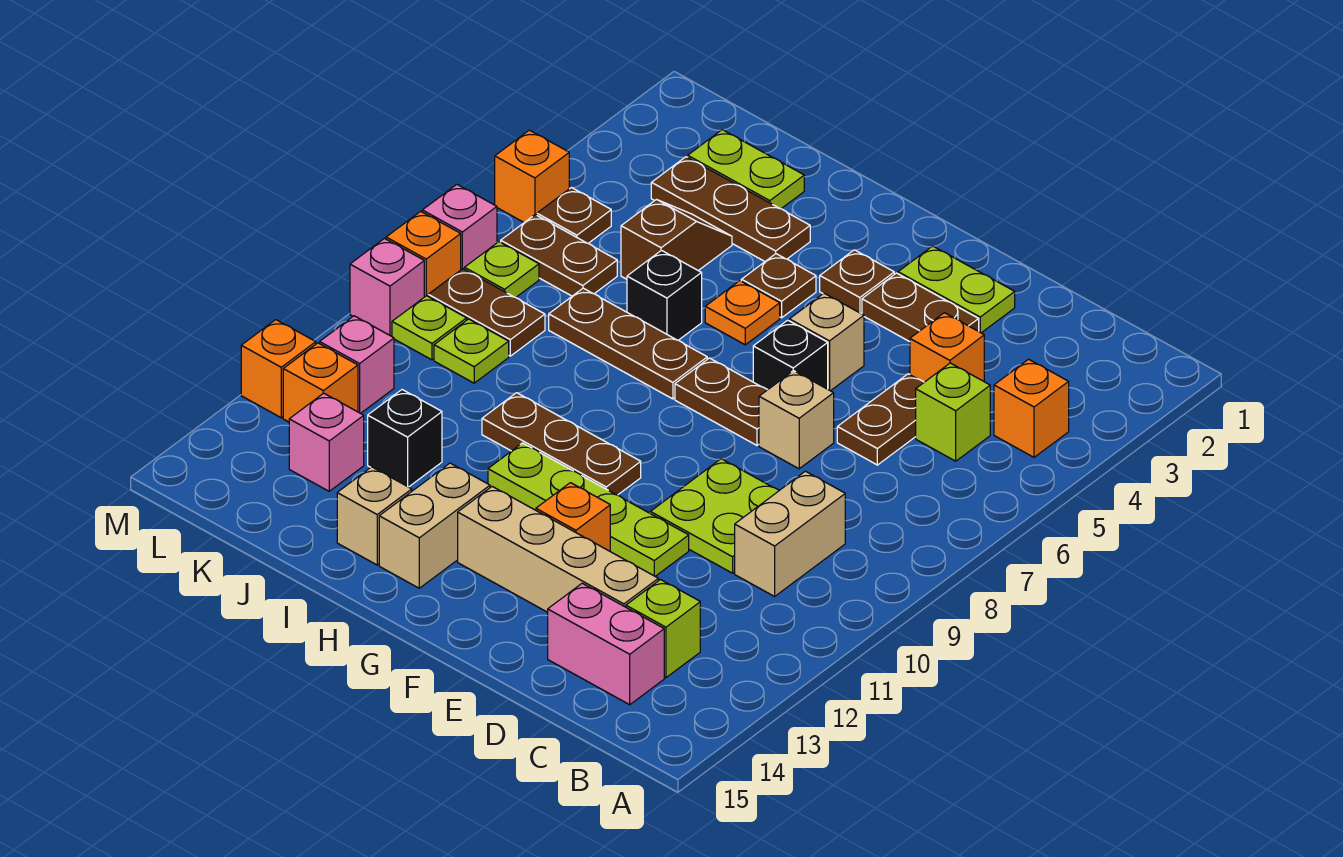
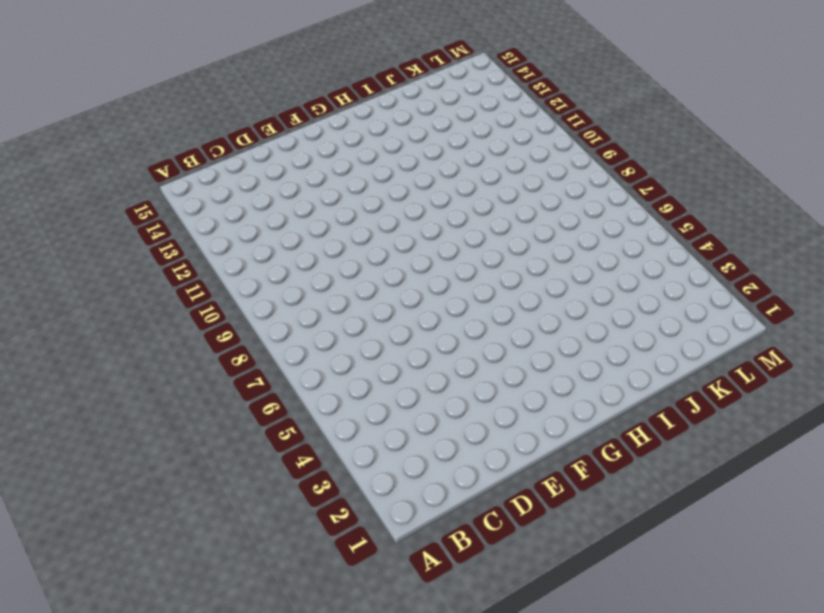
none -> orange 1x1 brick [994,359,1069,457]
none -> lime 1x1 brick [916,363,990,461]
none -> tan 1x2 brick [735,471,845,596]
none -> lime 1x1 brick [626,580,700,678]

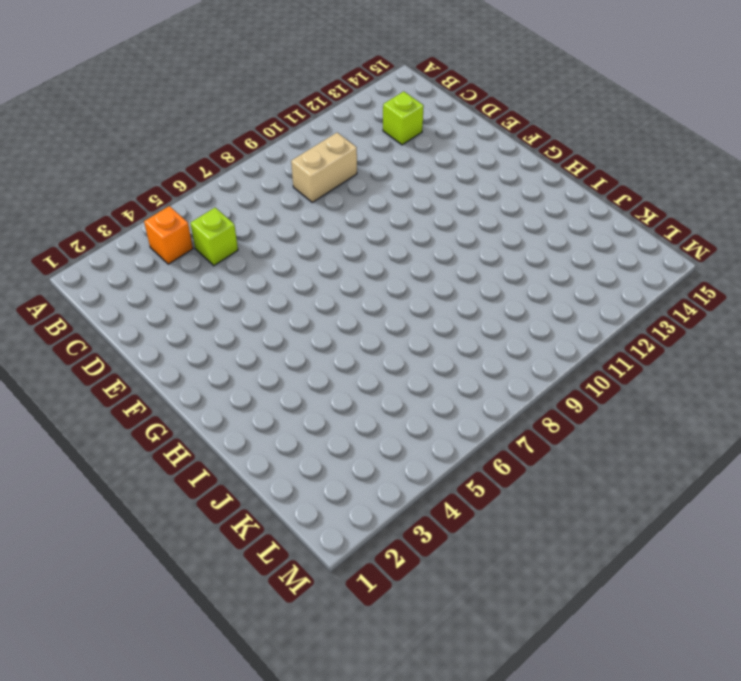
none -> pink 1x2 brick [548,583,664,705]
none -> orange 1x1 brick [910,313,984,382]
none -> brown 1x2 plate [837,374,924,465]
none -> lime 2x2 plate [650,459,779,573]

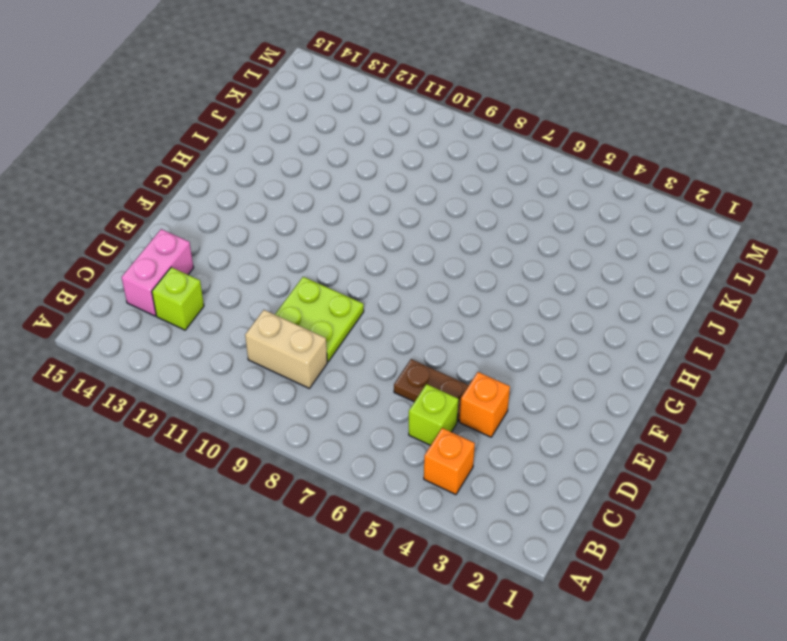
none -> tan 1x4 brick [458,487,658,612]
none -> lime 1x2 plate [898,246,1015,333]
none -> brown 1x2 plate [862,273,979,342]
none -> tan 1x1 brick [759,371,834,469]

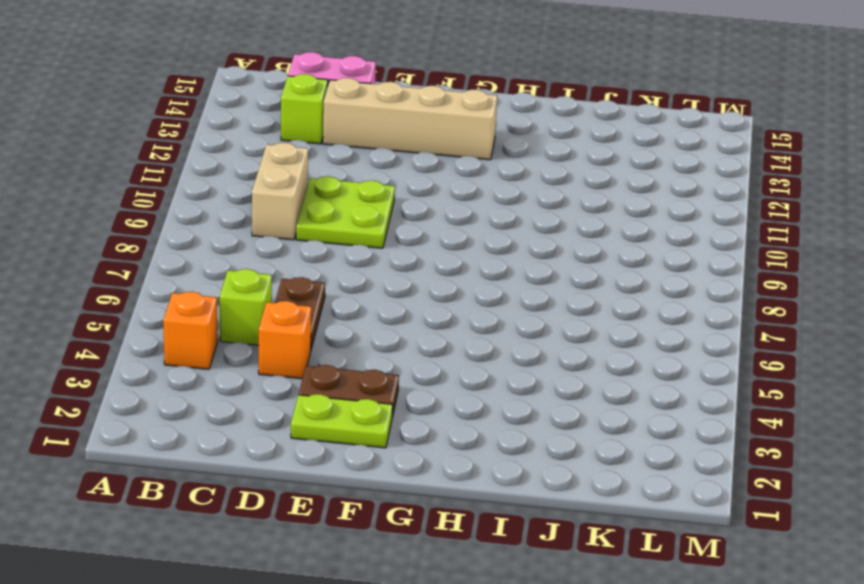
none -> tan 1x1 brick [759,371,834,469]
none -> lime 1x4 plate [488,443,689,576]
none -> tan 1x1 brick [789,293,864,391]
none -> black 1x1 brick [753,320,828,390]

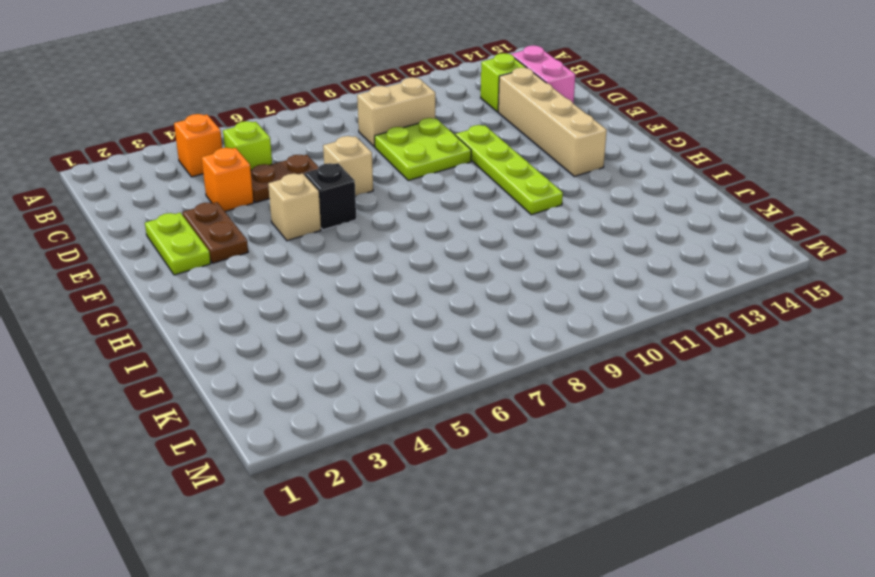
none -> brown 1x2 plate [675,358,767,445]
none -> orange 1x1 brick [536,483,610,551]
none -> brown 1x1 plate [820,250,894,313]
none -> brown 1x3 plate [482,393,641,495]

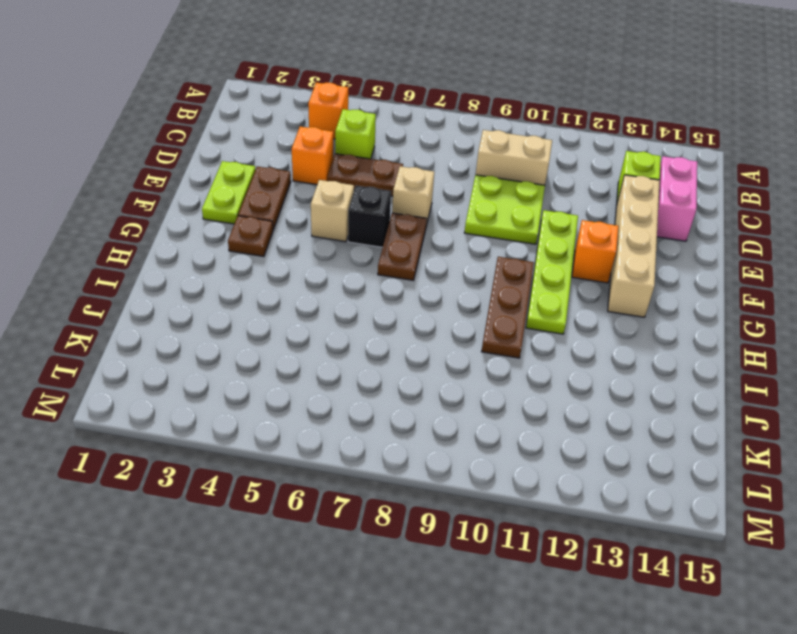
none -> brown 1x1 plate [741,254,816,318]
none -> orange 1x1 plate [705,281,780,345]
none -> brown 1x3 plate [549,288,707,399]
none -> tan 1x2 brick [379,463,490,588]

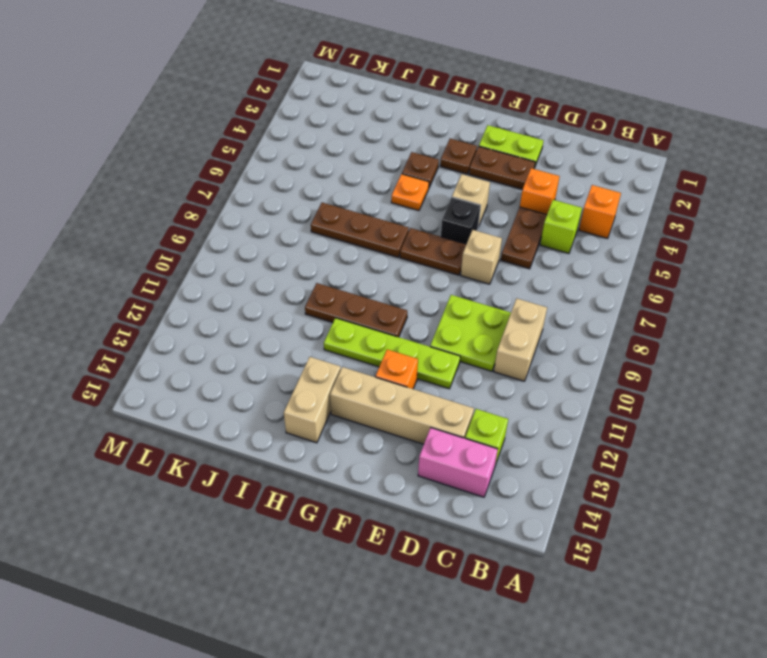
none -> brown 1x3 plate [651,157,810,261]
none -> black 1x1 brick [627,251,702,340]
none -> tan 1x1 brick [337,467,412,565]
none -> lime 1x2 plate [688,130,804,209]

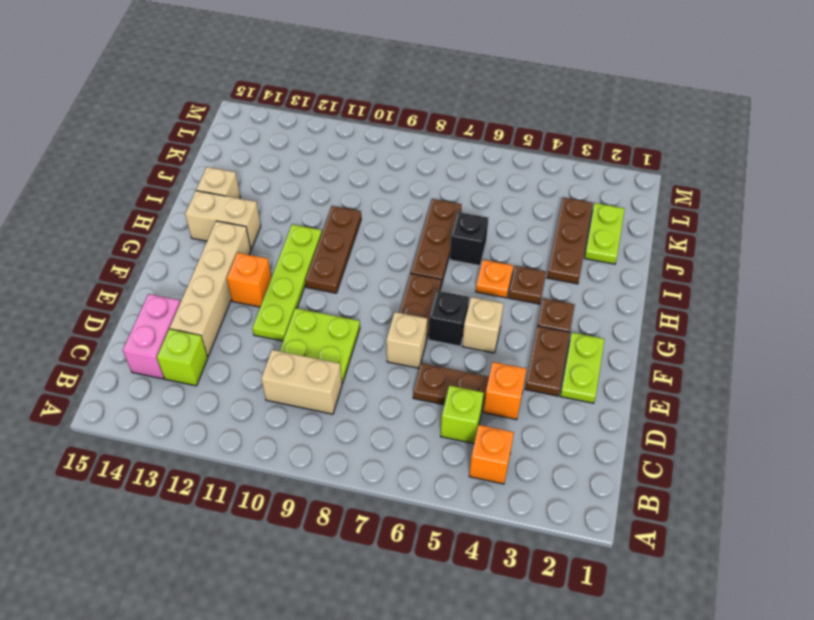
none -> brown 1x2 slope [621,199,732,279]
none -> black 1x1 brick [368,390,442,487]
none -> brown 1x2 plate [501,215,617,296]
none -> brown 1x2 plate [428,269,545,356]

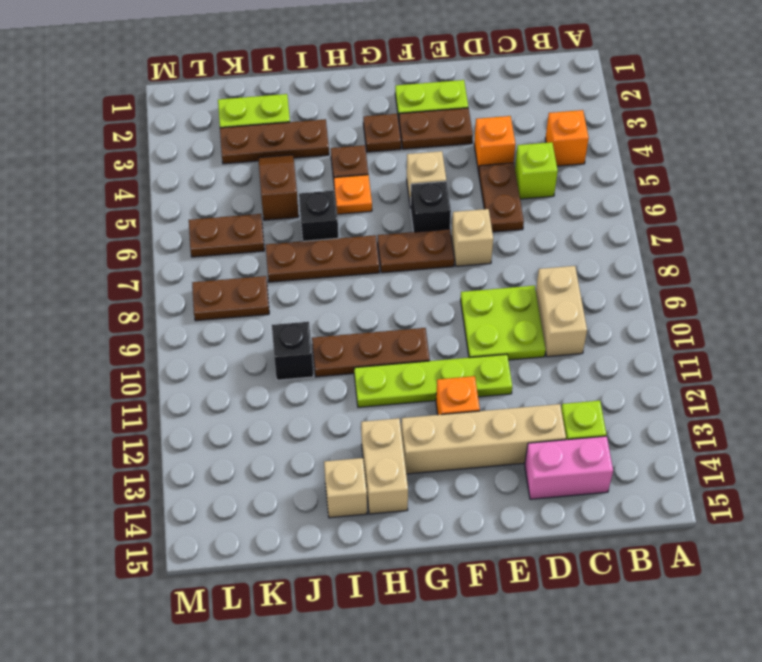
black 1x1 brick [272,322,314,380] -> black 1x1 brick moved to [368,390,442,487]
none -> lime 1x1 plate [434,319,509,383]
none -> pink 1x1 brick [289,393,364,491]
none -> brown 1x1 plate [537,188,611,243]
none -> lime 1x1 plate [464,242,539,297]

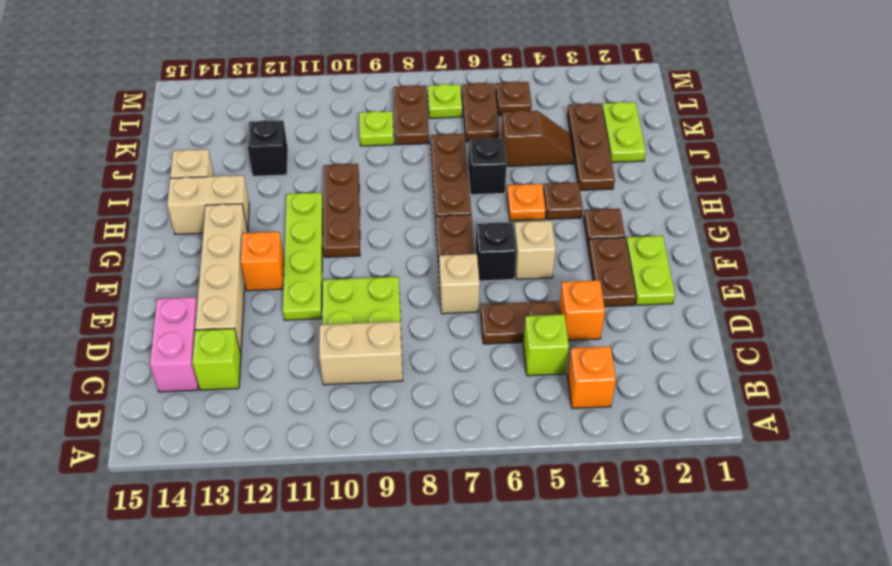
none -> pink 1x1 brick [289,393,364,491]
none -> lime 1x1 plate [392,296,467,360]
none -> pink 1x1 brick [320,316,394,413]
none -> orange 1x1 brick [283,343,358,422]

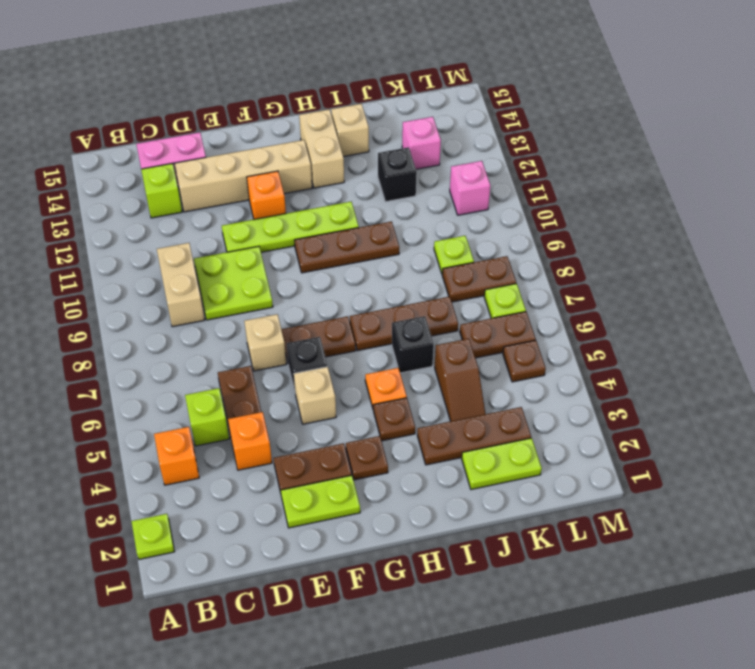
lime 1x1 plate [131,514,174,559] -> lime 1x1 plate moved to [392,296,467,360]
none -> orange 1x1 brick [283,343,358,422]
none -> orange 1x1 brick [495,130,569,222]
none -> pink 1x1 brick [422,185,497,270]
none -> orange 1x1 brick [386,211,461,297]

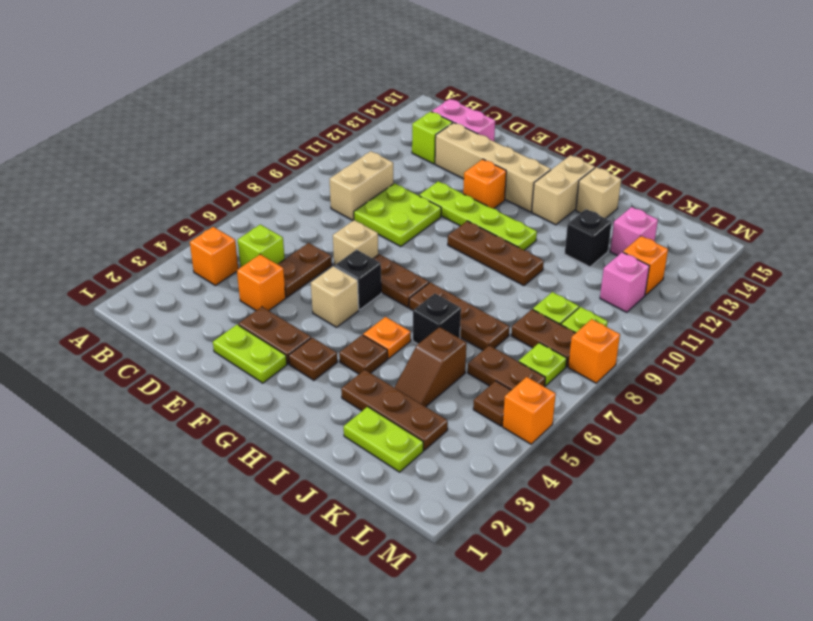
none -> pink 1x1 brick [422,185,497,270]
none -> pink 1x1 brick [350,239,424,336]
none -> orange 1x1 brick [241,320,316,418]

